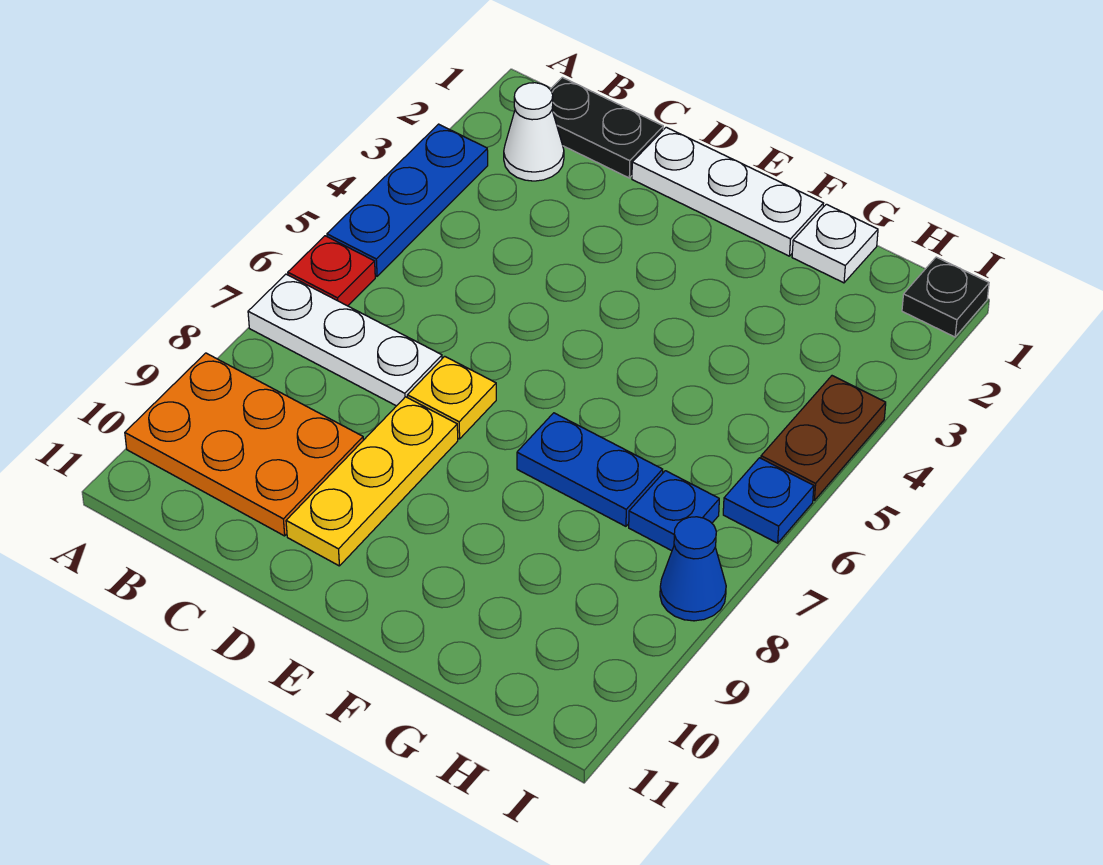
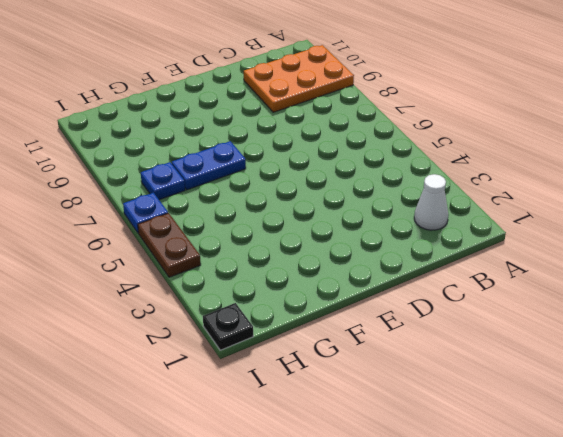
none -> blue 1x3 plate [327,124,488,276]
none -> red 1x1 plate [288,236,375,306]
none -> white 1x3 plate [248,274,442,406]

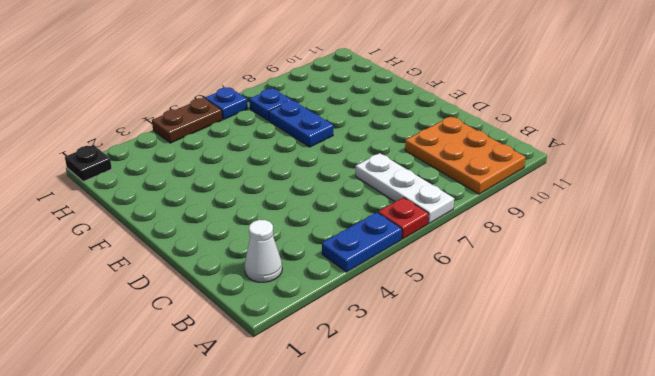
blue 1x2 plate [322,212,402,272] -> blue 1x3 plate [327,124,488,276]
none -> black 1x2 plate [550,77,663,178]
none -> white 1x3 plate [632,127,824,256]
none -> yellow 1x1 plate [407,356,496,439]

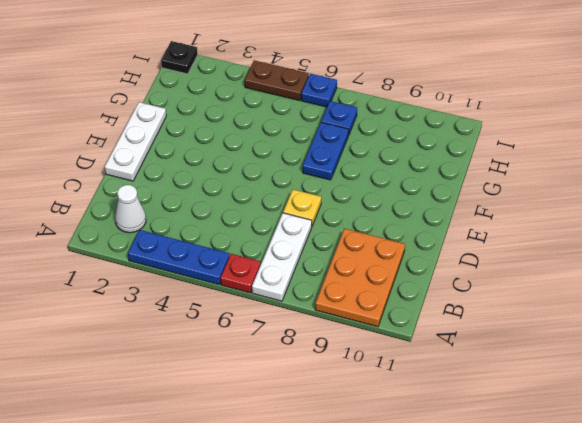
none -> black 1x2 plate [550,77,663,178]
none -> yellow 1x3 plate [286,397,458,566]
none -> white 1x1 plate [792,204,878,283]

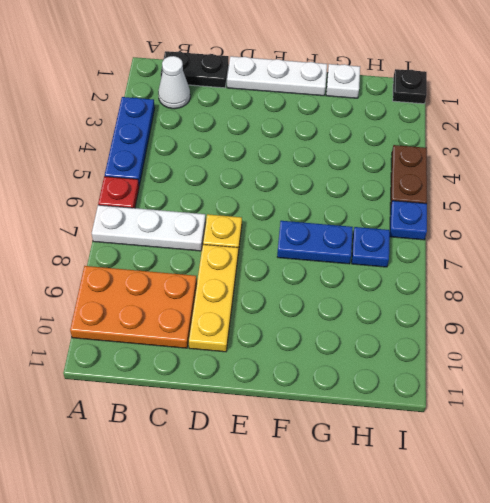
none -> blue 1x1 cone [660,517,726,621]

